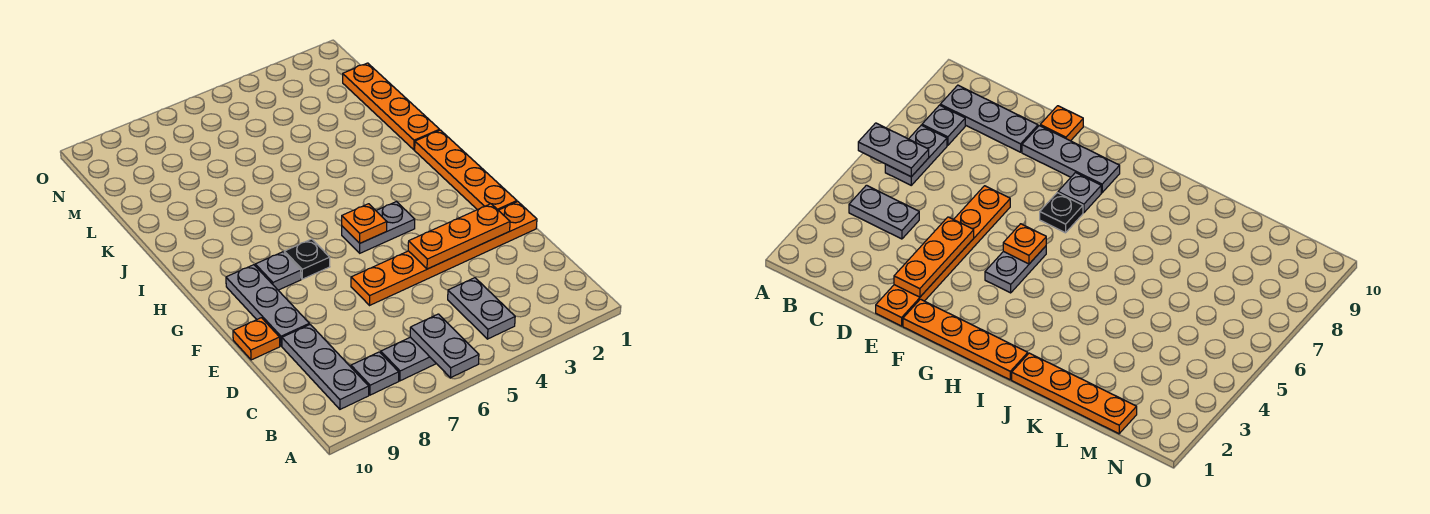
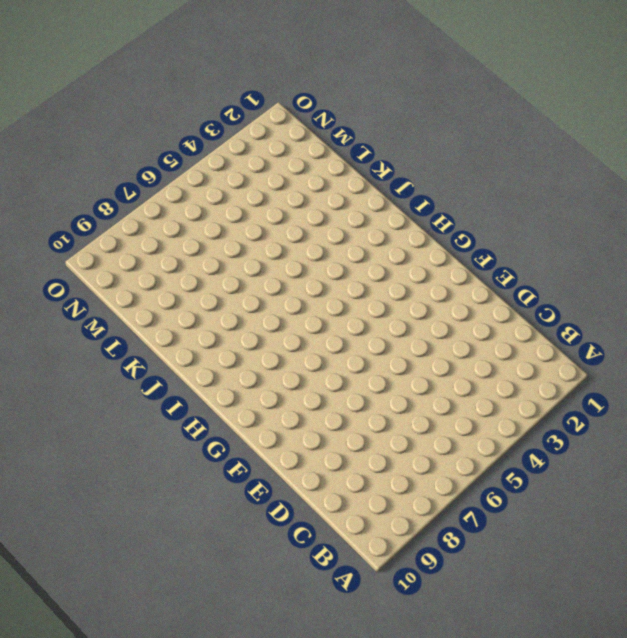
none -> grey 1x2 plate [448,278,515,339]
none -> grey 1x2 plate [381,337,436,381]
none -> grey 1x1 plate [351,352,399,395]

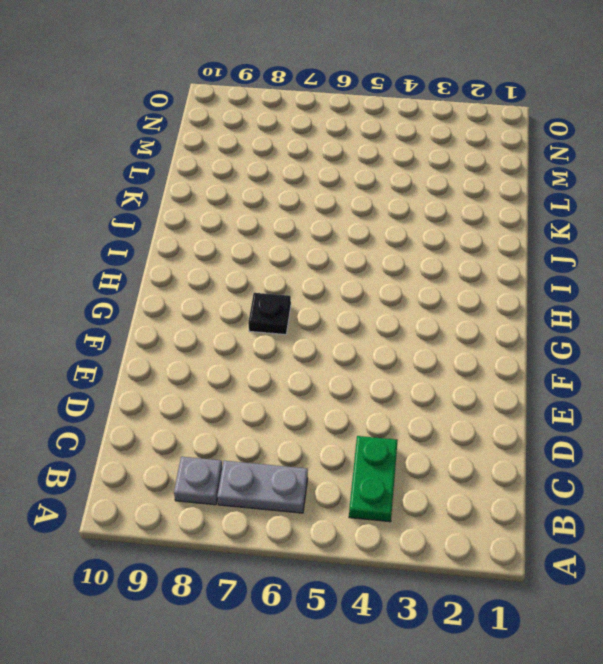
green 1x2 plate [349,436,398,522] -> grey 1x2 plate [448,278,515,339]
none -> grey 1x3 plate [282,325,369,409]
none -> orange 1x6 plate [351,202,537,305]
none -> grey 1x3 plate [226,265,309,346]

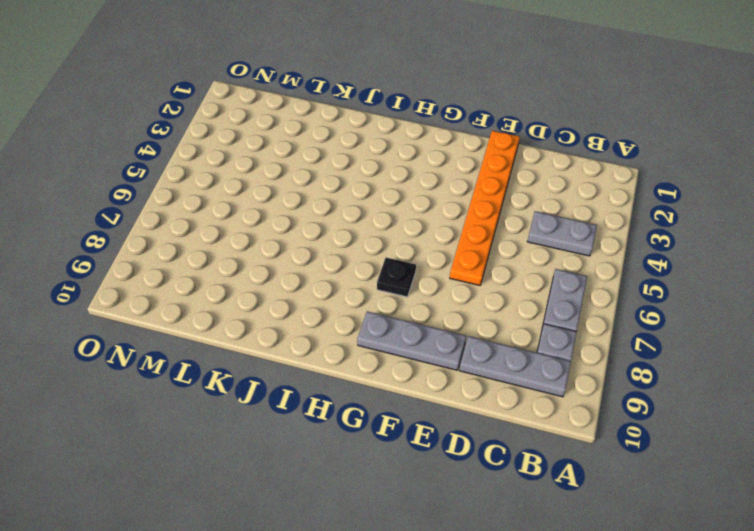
none -> orange 1x1 plate [233,318,280,360]
none -> orange 1x4 plate [415,130,517,210]
none -> grey 1x2 plate [342,201,415,253]

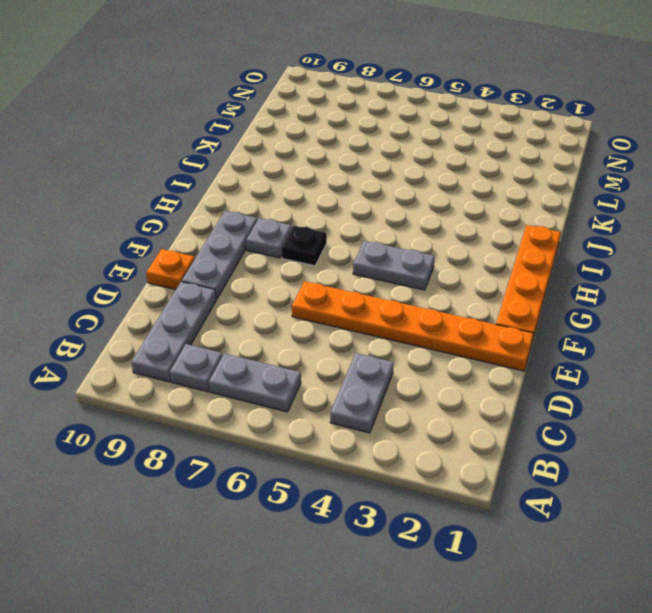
none -> orange 1x4 plate [343,63,440,150]
none -> grey 1x2 plate [410,314,479,378]
none -> orange 1x3 plate [408,204,510,269]

